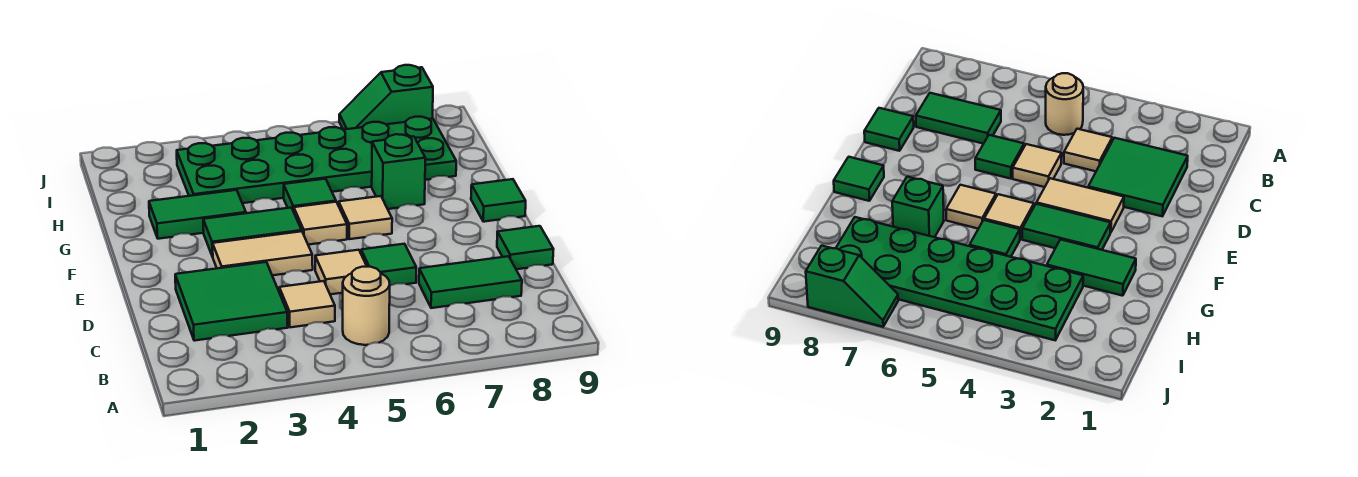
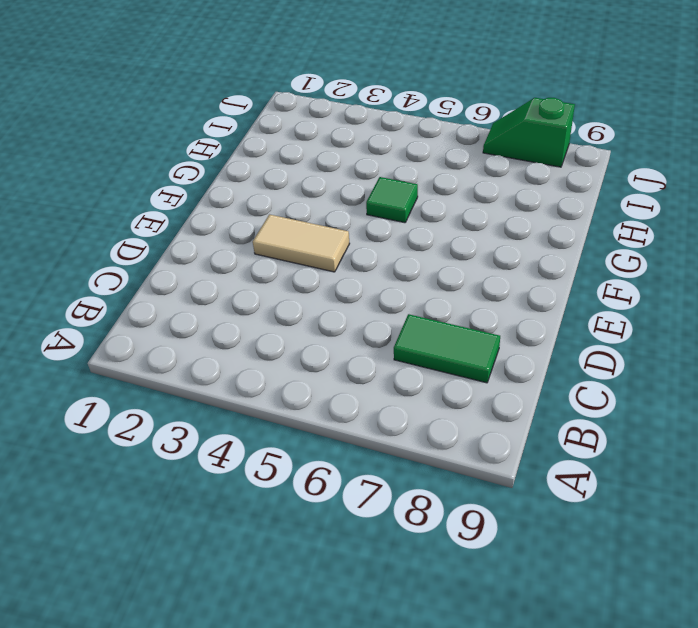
none -> tan 1x1 round brick [343,267,390,345]
none -> green 2x2 tile [175,262,288,341]
none -> tan 1x1 tile [279,281,335,327]

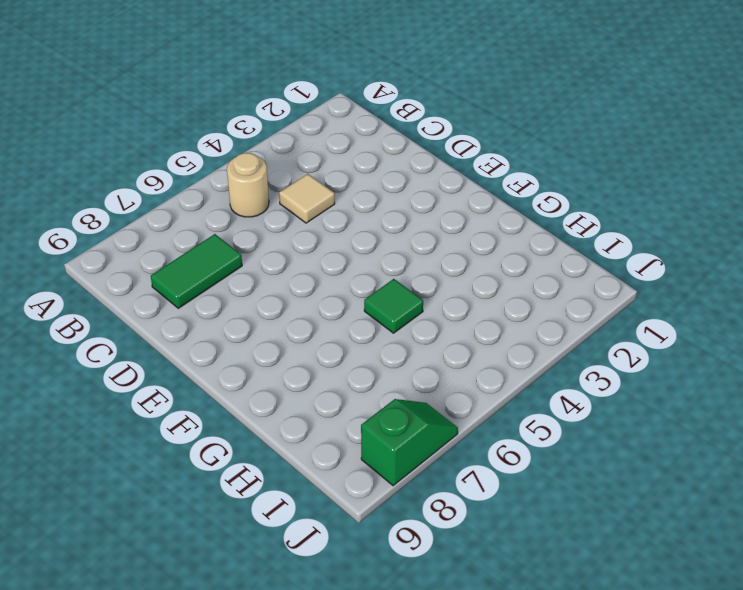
none -> green 2x2 tile [175,262,288,341]
none -> tan 1x1 tile [315,250,367,294]
none -> green 1x1 tile [361,244,416,286]

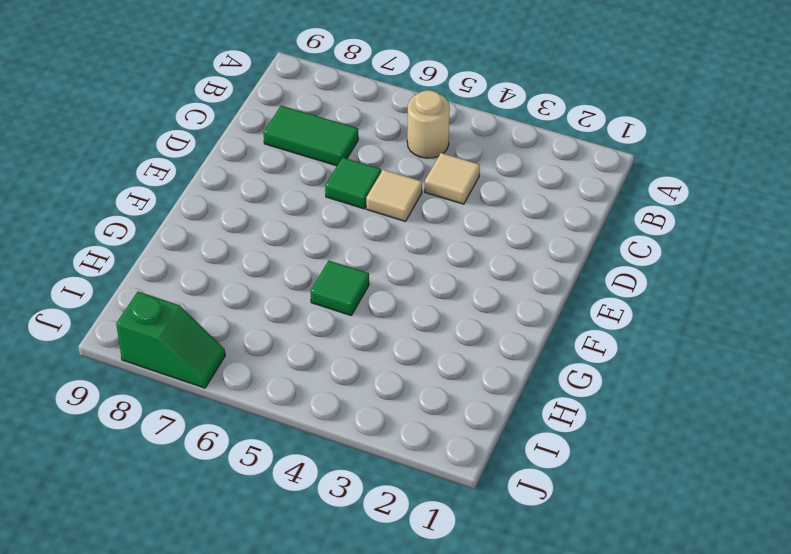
none -> green 2x2 tile [175,262,288,341]
none -> green 1x1 tile [497,226,554,269]
none -> tan 1x2 tile [213,231,313,275]

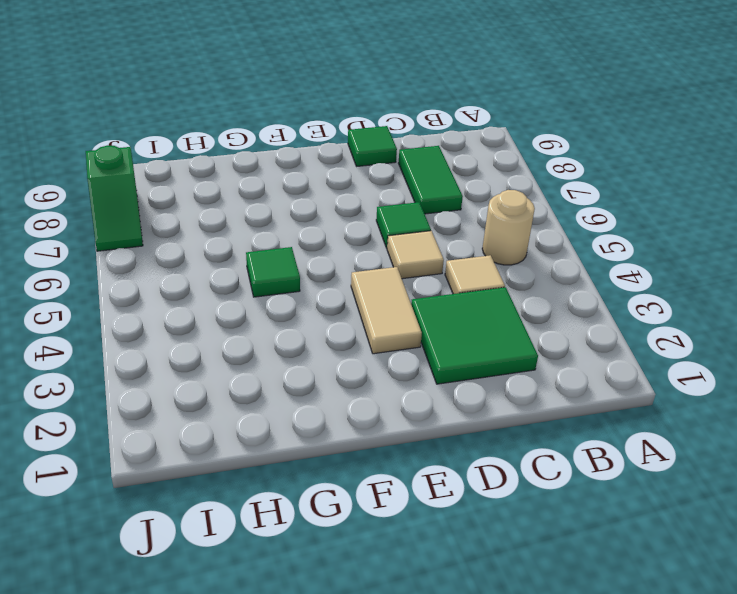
none -> green 1x2 tile [203,208,302,257]
none -> tan 1x1 tile [294,202,347,245]
none -> tan 1x1 tile [339,196,392,239]

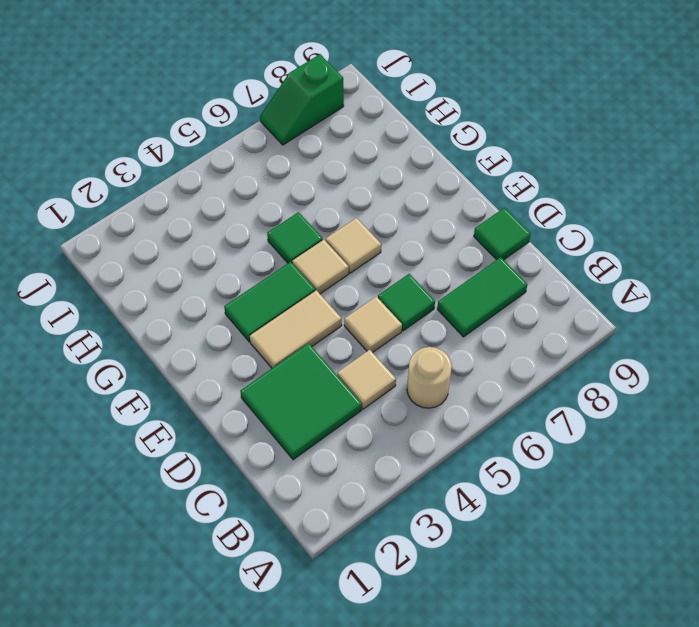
none -> green 1x1 tile [471,179,526,222]
none -> green 1x2 tile [149,190,246,239]
none -> green 1x1 brick [372,134,425,209]

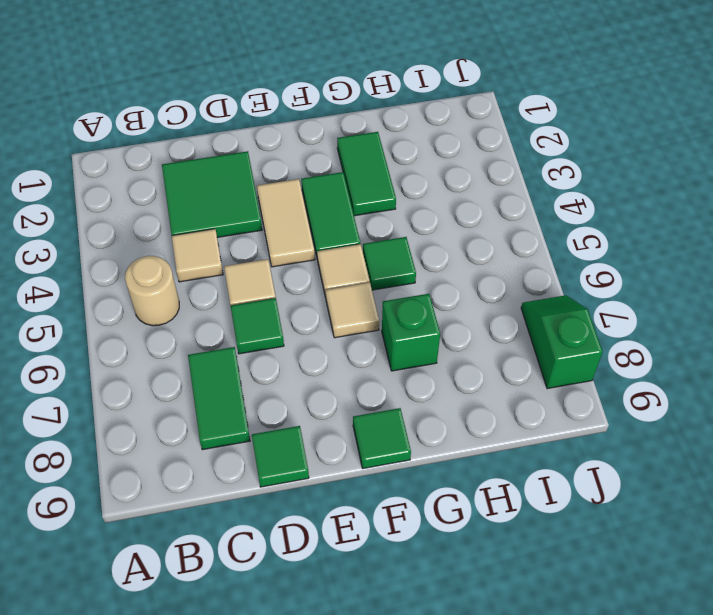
none -> green 2x6 plate [177,117,456,203]

